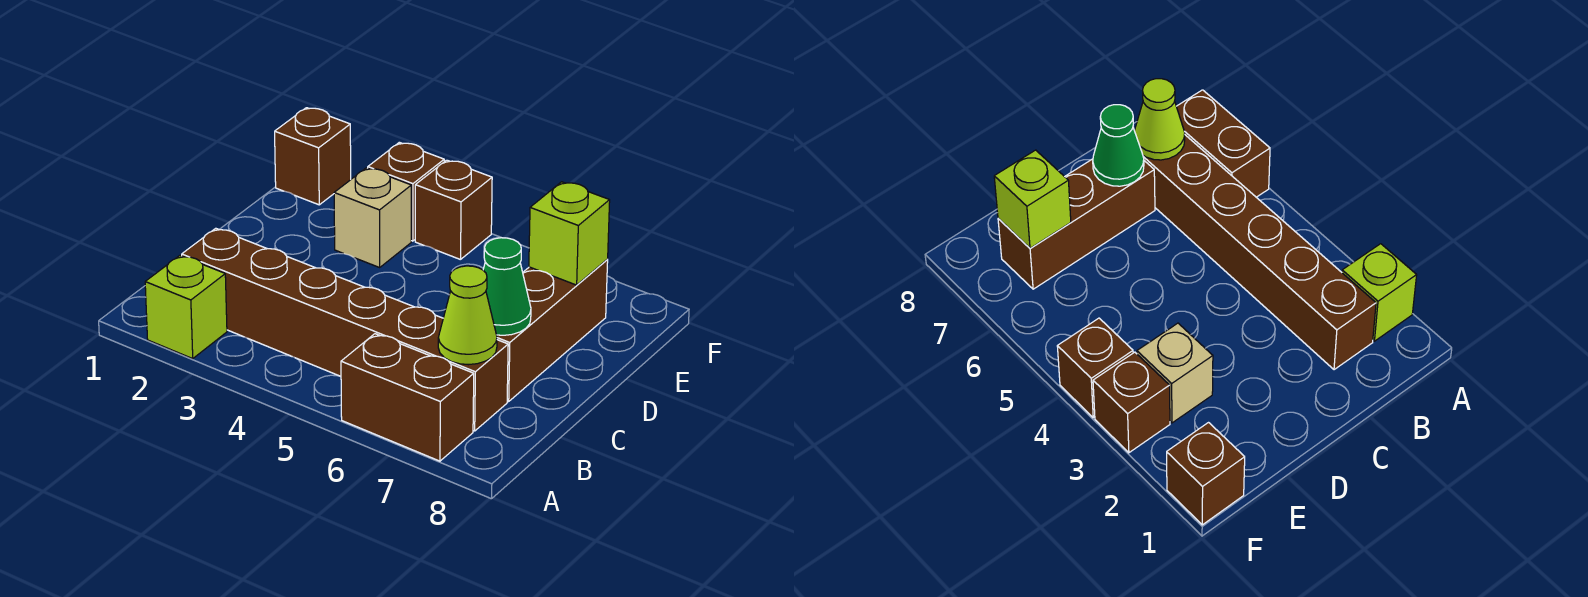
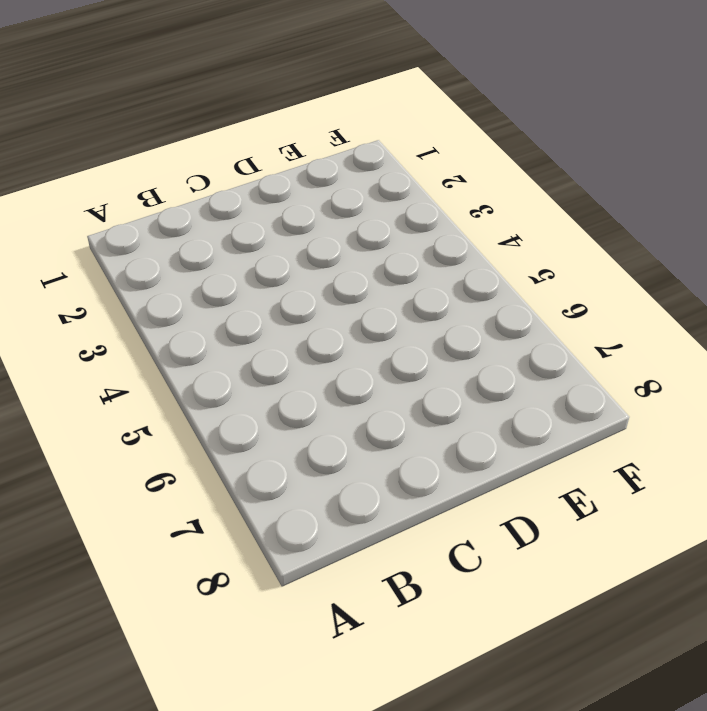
none -> lime 1x1 brick [145,256,227,359]
none -> brown 1x2 brick [341,334,474,461]

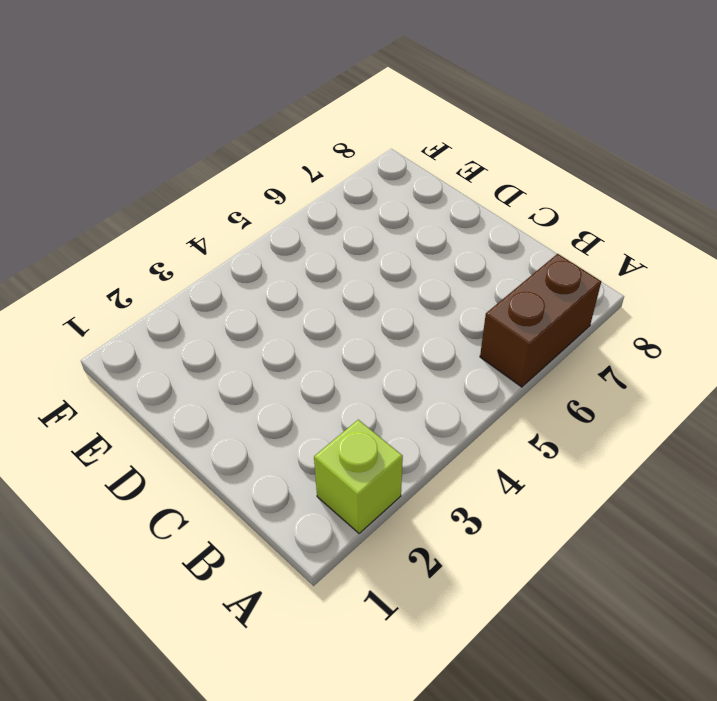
none -> brown 1x6 brick [182,228,508,431]
none -> brown 1x3 brick [497,260,608,401]

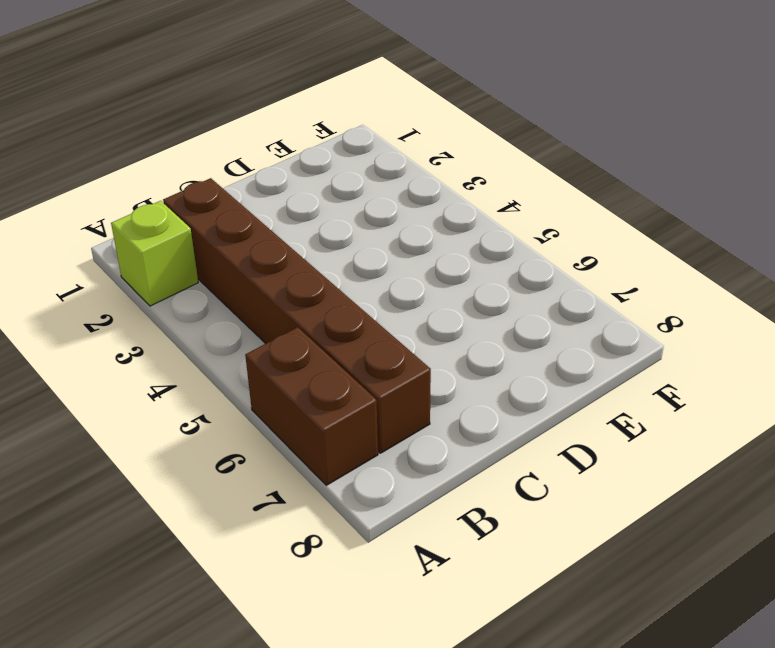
none -> brown 1x3 brick [497,260,608,401]
none -> tan 1x1 brick [334,168,411,267]

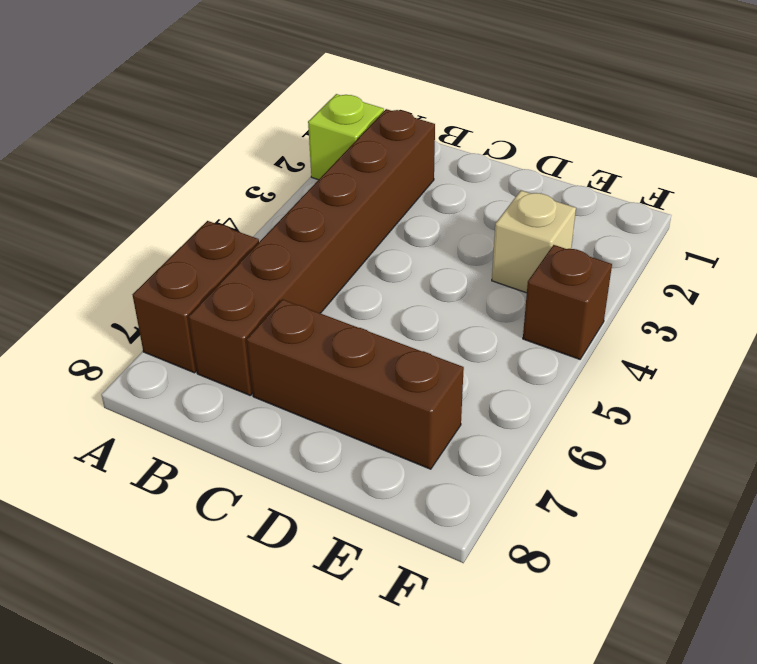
none -> brown 1x1 brick [275,108,351,205]
none -> brown 1x1 brick [368,142,444,241]

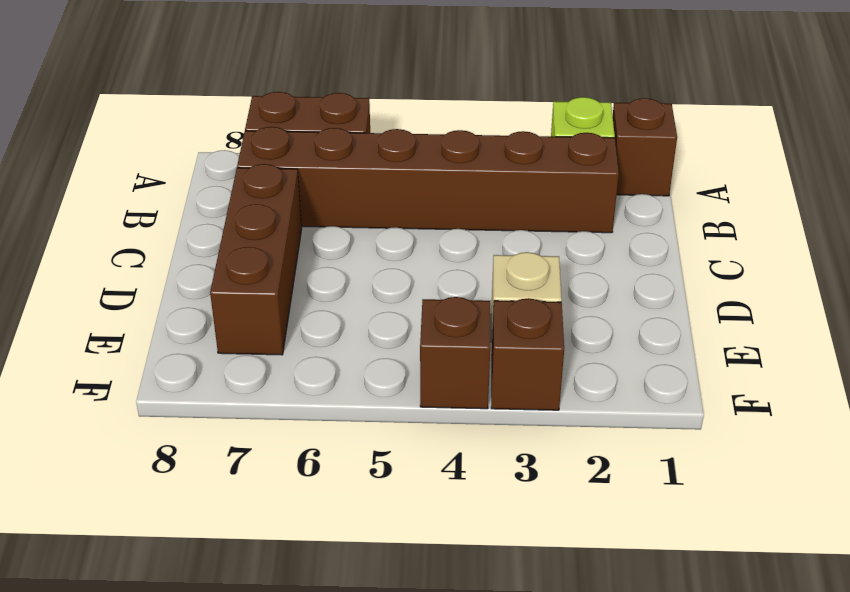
brown 1x1 brick [613,98,677,196] -> brown 1x1 brick moved to [275,108,351,205]
none -> lime 1x1 cone [438,266,497,365]
none -> green 1x1 cone [483,238,531,335]

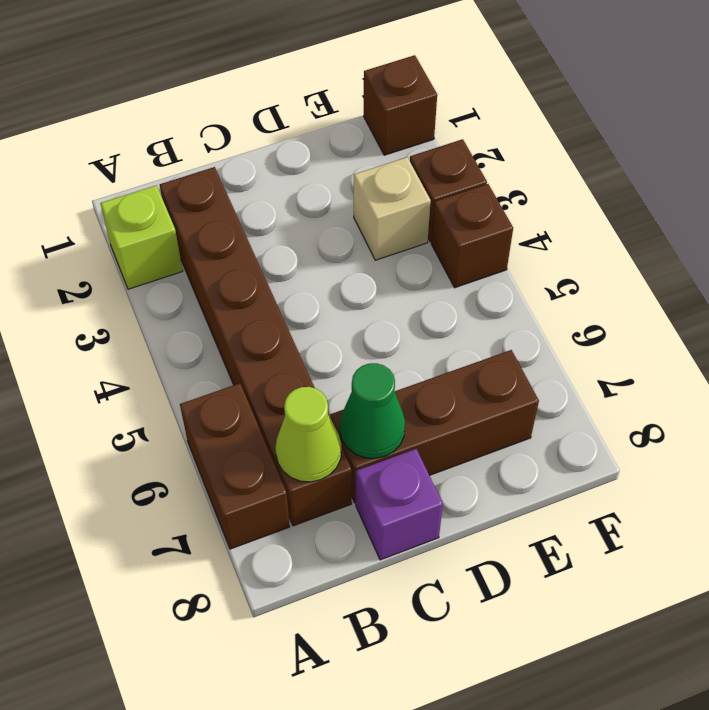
purple 1x1 brick [356,449,443,560] -> none
none -> lime 1x1 brick [529,182,610,285]

